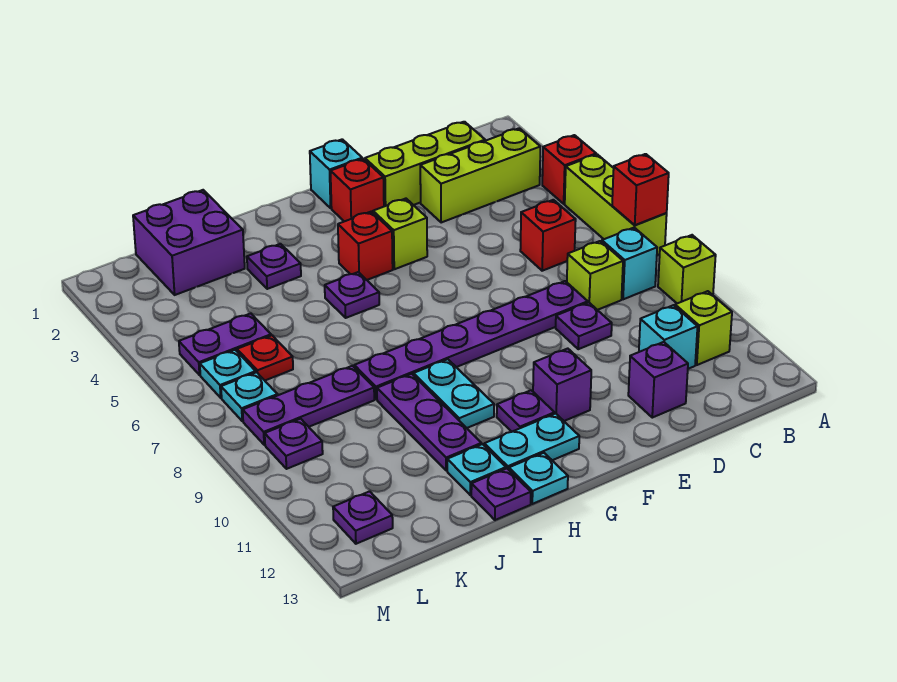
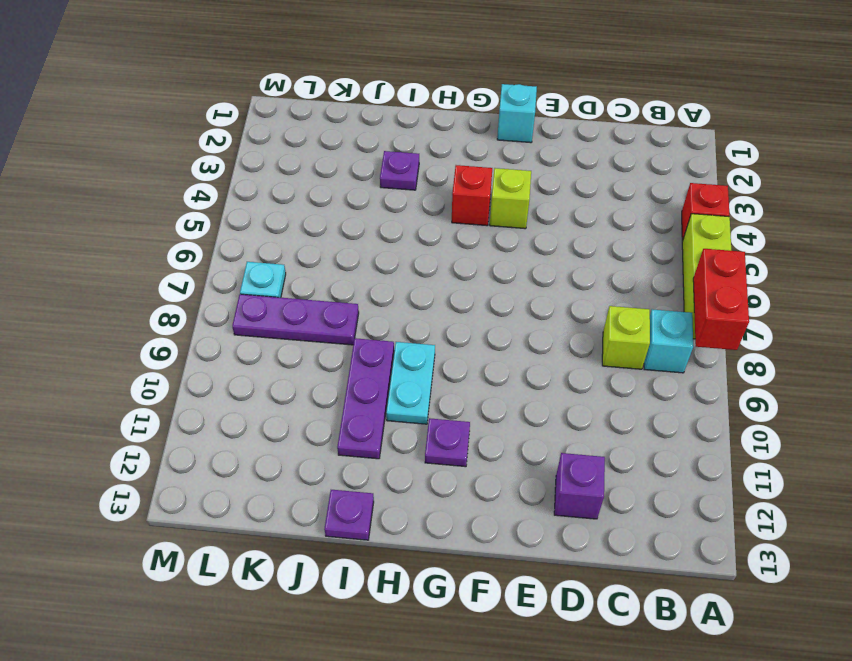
red 1x2 brick [693,249,749,350] -> red 1x1 brick [612,154,669,225]
none -> lime 1x1 brick [658,235,716,303]
none -> lime 1x3 brick [420,128,540,223]
none -> lime 1x1 brick [675,291,732,365]
none -> lime 1x3 brick [365,122,485,206]

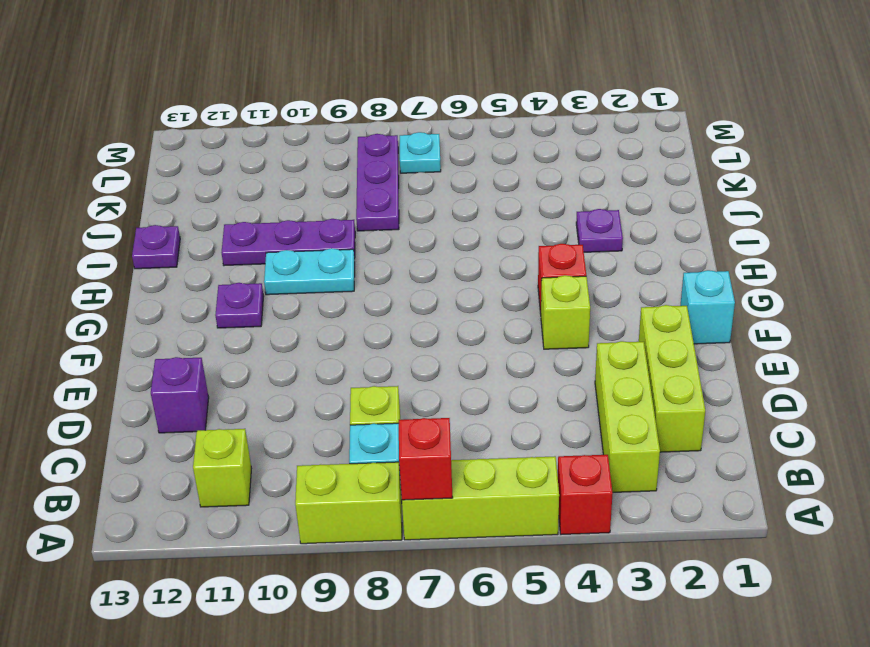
lime 1x2 brick [295,462,402,544] -> lime 1x1 brick [658,235,716,303]
none -> red 1x1 brick [520,200,576,271]
none -> cyan 1x1 brick [639,305,698,369]
none -> purple 1x6 plate [354,281,588,399]
none -> purple 1x1 plate [556,302,612,349]

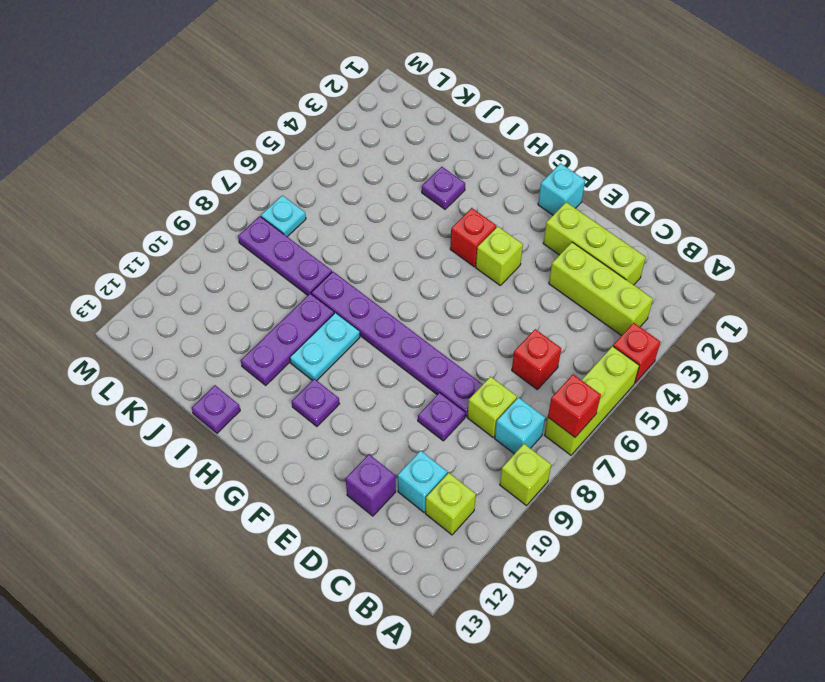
none -> red 1x1 brick [331,159,384,221]
none -> purple 1x1 brick [533,349,591,421]
none -> cyan 1x2 plate [484,414,579,470]
none -> purple 1x1 plate [325,272,379,318]

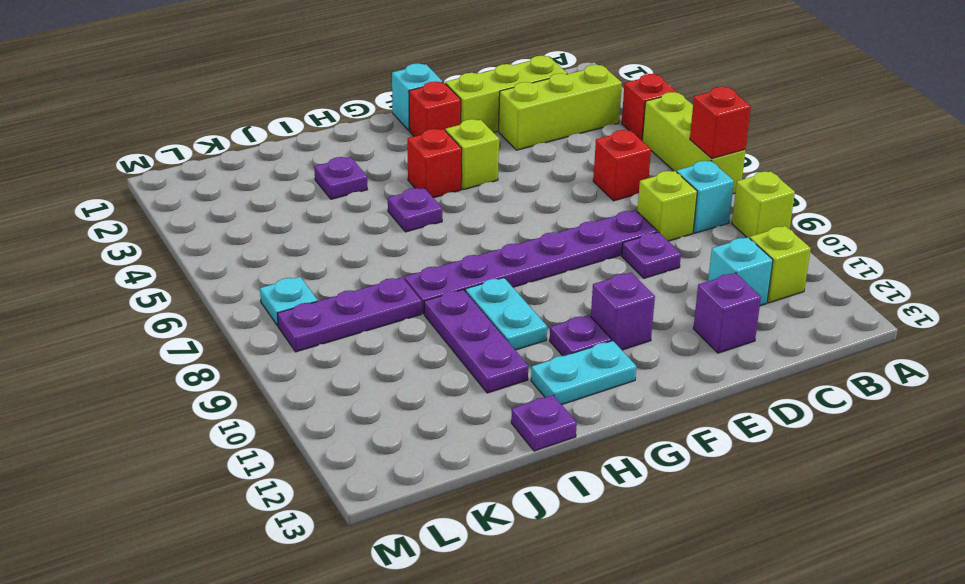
none -> cyan 1x1 plate [509,453,568,504]
none -> cyan 1x1 plate [447,444,506,495]
none -> purple 2x2 brick [133,190,245,295]
none -> purple 1x2 plate [179,313,271,375]

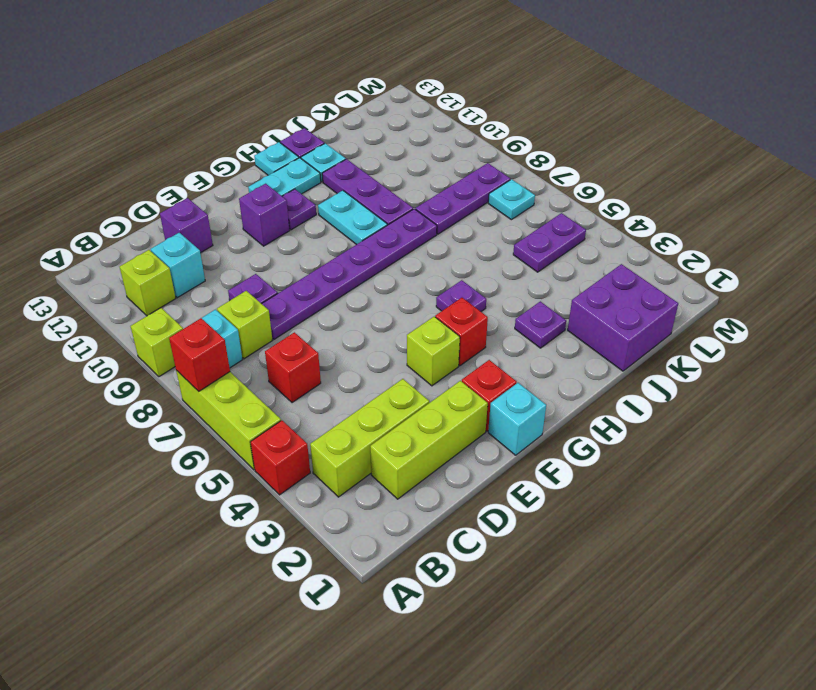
none -> red 1x1 plate [237,335,293,380]
none -> cyan 1x1 plate [200,350,256,398]
none -> purple 1x1 plate [265,419,323,469]
none -> purple 1x1 plate [333,491,393,544]

